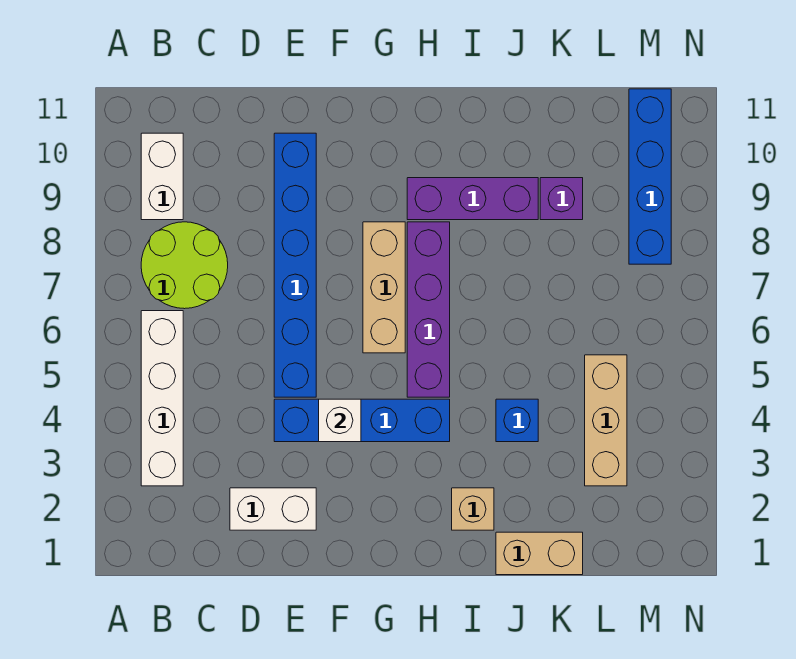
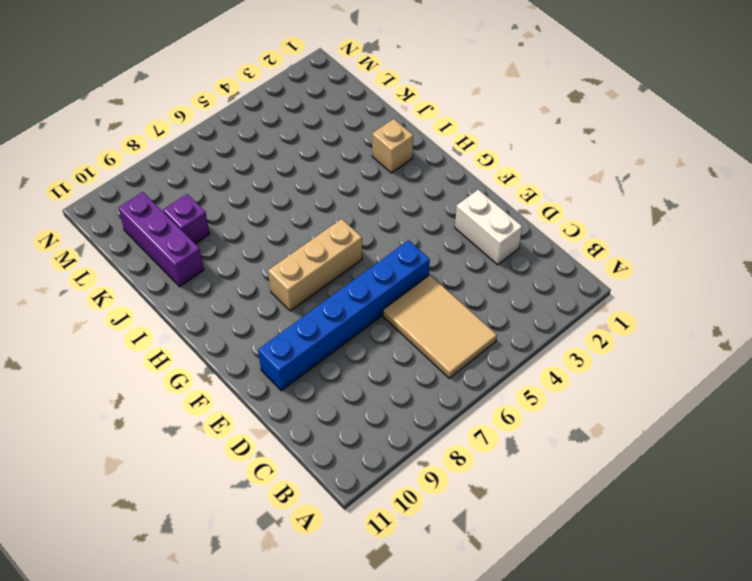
tan 2x3 tile [383,275,497,378] -> white 1x4 brick [141,311,183,486]
purple 1x3 brick [118,192,204,287] -> purple 1x3 brick moved to [407,178,538,220]
none -> lime 2x2 round brick [141,222,228,309]
none -> white 1x2 brick [141,133,183,220]
none -> blue 1x4 brick [274,399,450,442]

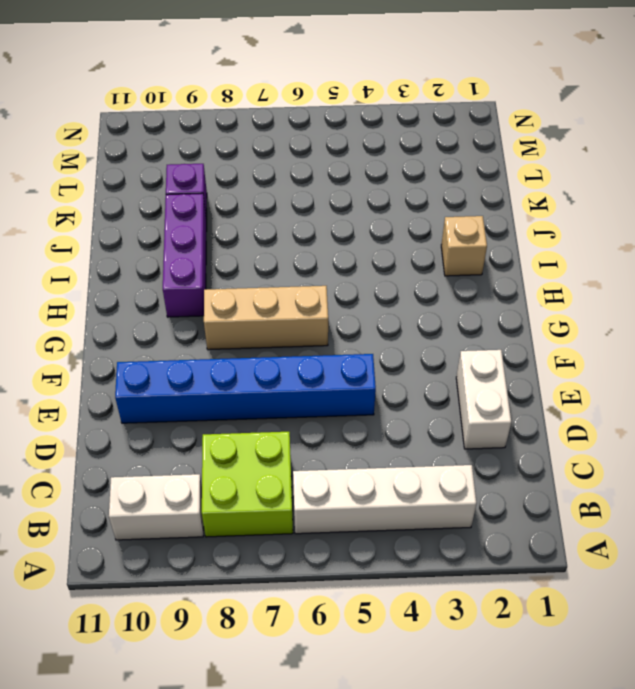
lime 2x2 brick [202,432,293,537] -> lime 2x2 round brick [141,222,228,309]
none -> blue 1x4 brick [274,399,450,442]
none -> purple 1x4 brick [407,222,450,397]
none -> tan 1x2 brick [496,532,583,575]

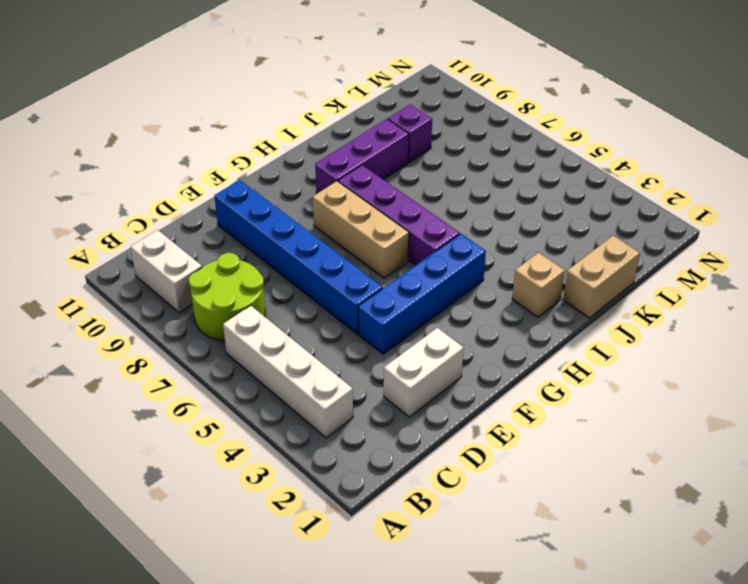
none -> blue 1x1 brick [496,399,538,442]
none -> tan 1x3 brick [585,355,627,486]
none -> blue 1x4 brick [629,89,671,264]

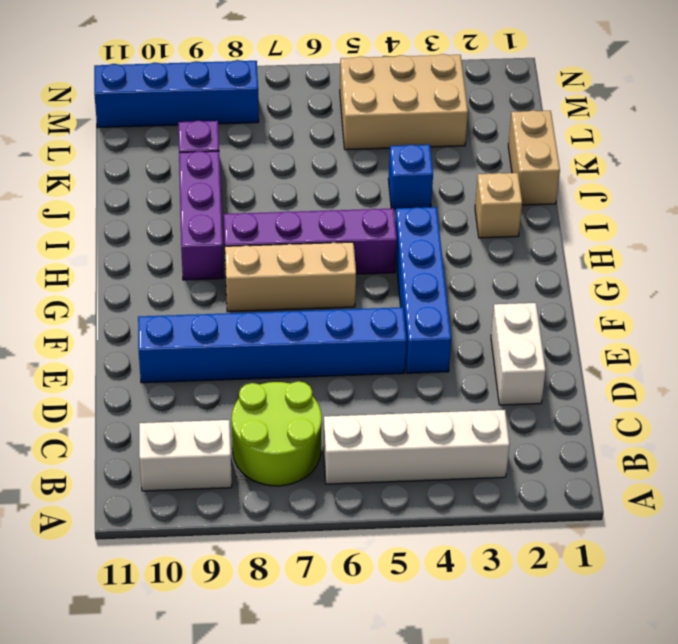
tan 2x3 brick [340,54,468,150] -> tan 1x3 brick [585,355,627,486]
none -> white 1x1 brick [319,399,361,442]

